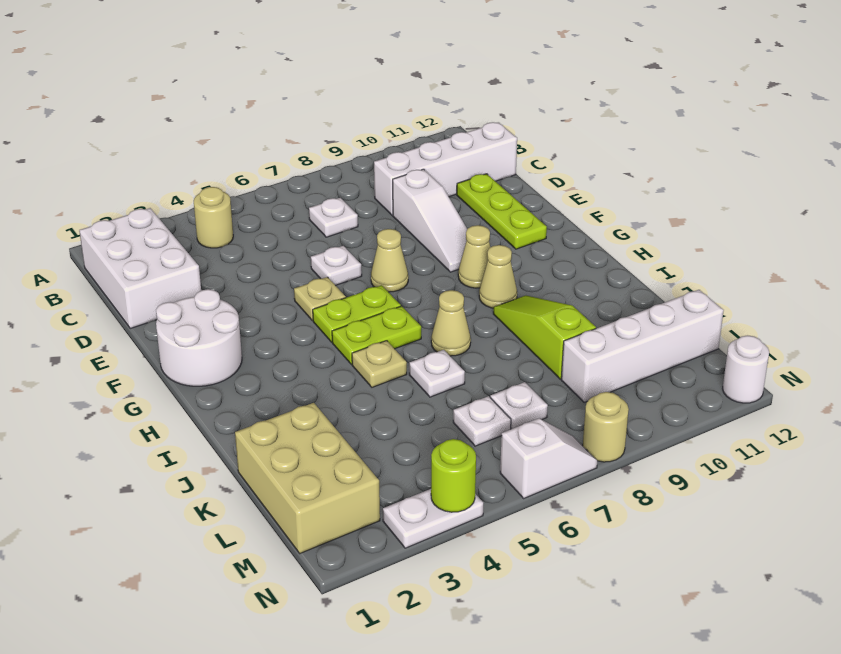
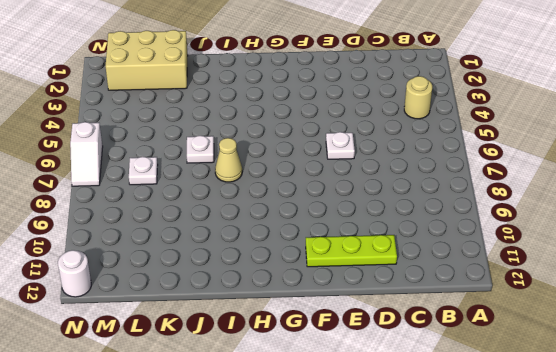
none -> white 2x3 brick [79,208,201,328]
none -> white 1x1 plate [309,198,358,237]
none -> white 1x4 brick [374,122,517,215]

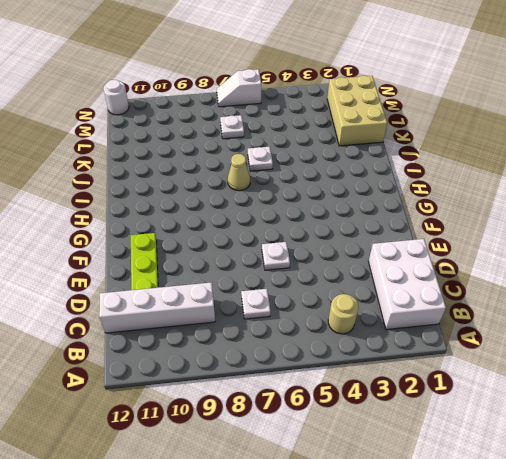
none -> white 1x3 slope [393,169,467,272]
none -> white 2x2 round brick [156,289,242,386]
none -> tan 1x1 plate [294,277,346,321]

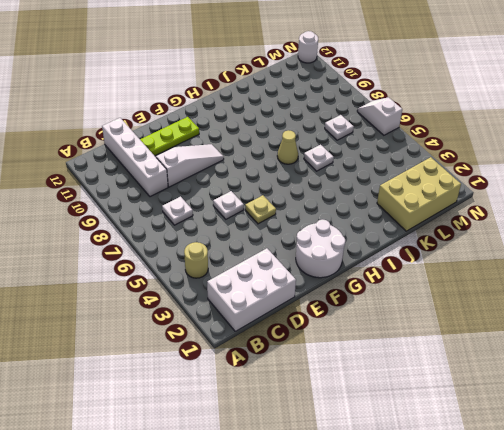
none -> tan 1x1 cone [371,229,408,292]
none -> lime 1x2 plate [313,285,401,342]
none -> tan 1x1 cone [458,225,490,288]

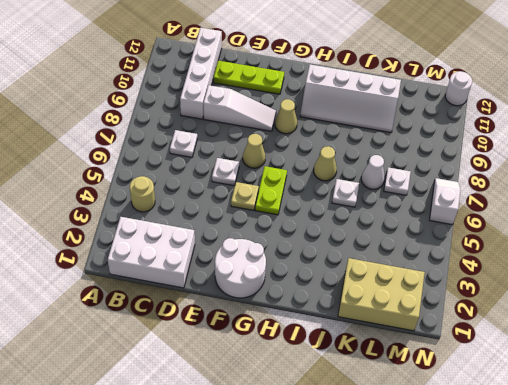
white 2x4 slope [300,65,401,132] -> none
white 1x1 cone [361,155,385,189] -> none
none -> lime 1x2 plate [332,306,421,365]
none -> tan 1x1 cone [479,245,517,308]
none -> tan 1x1 plate [352,341,407,387]

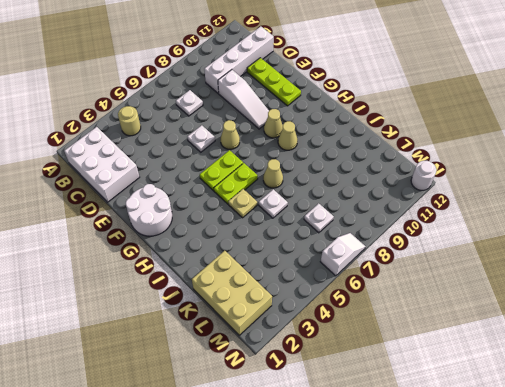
none -> tan 1x1 plate [294,277,346,321]
none -> lime 1x3 slope [493,295,596,379]
none -> white 1x1 plate [453,396,511,446]

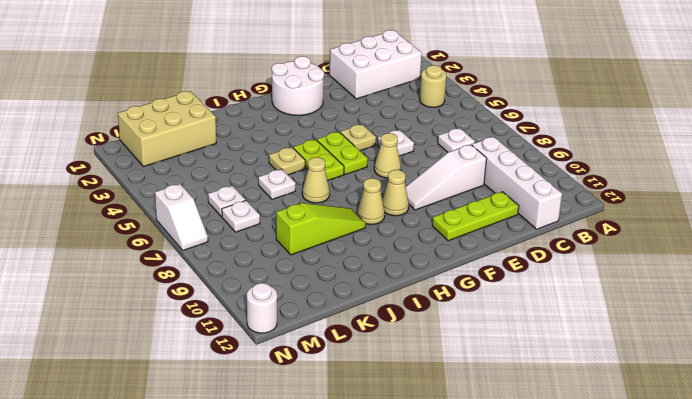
none -> white 1x4 brick [561,290,724,402]
none -> white 1x2 plate [383,489,483,548]
none -> tan 1x1 round brick [583,392,629,462]

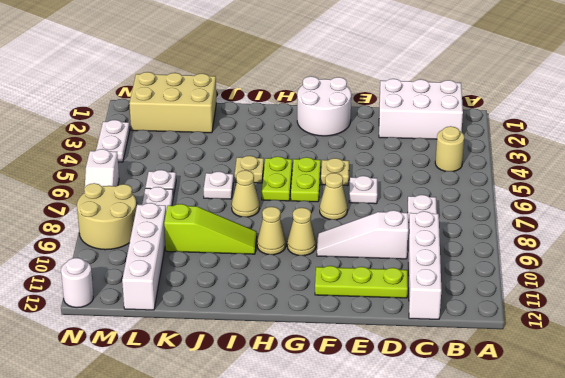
tan 2x2 round brick [77,183,136,250] -> tan 1x1 round brick [583,392,629,462]
none -> lime 1x1 round brick [431,439,476,512]

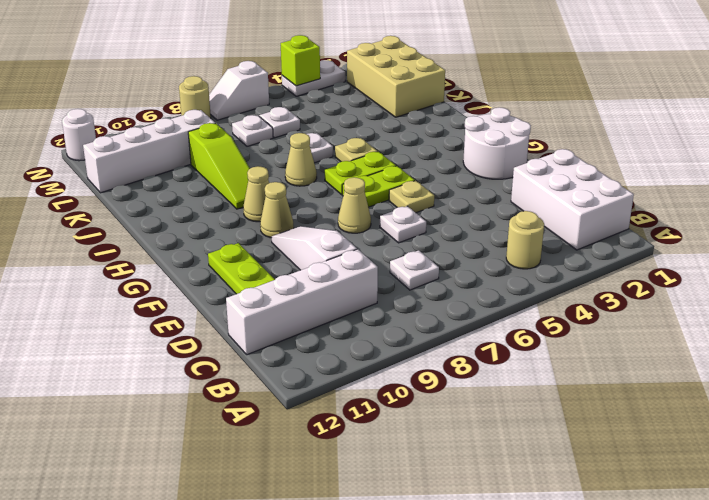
lime 1x1 brick [281,35,320,86] -> lime 1x1 round brick [431,439,476,512]

